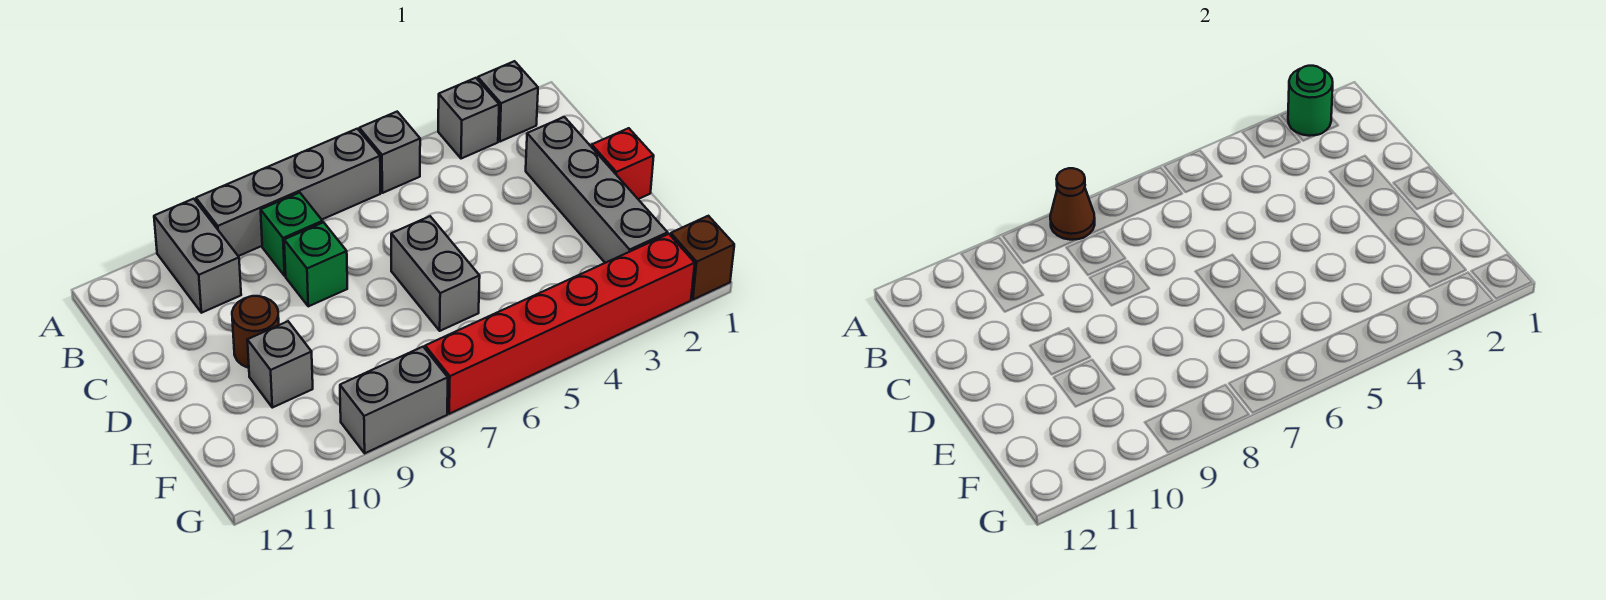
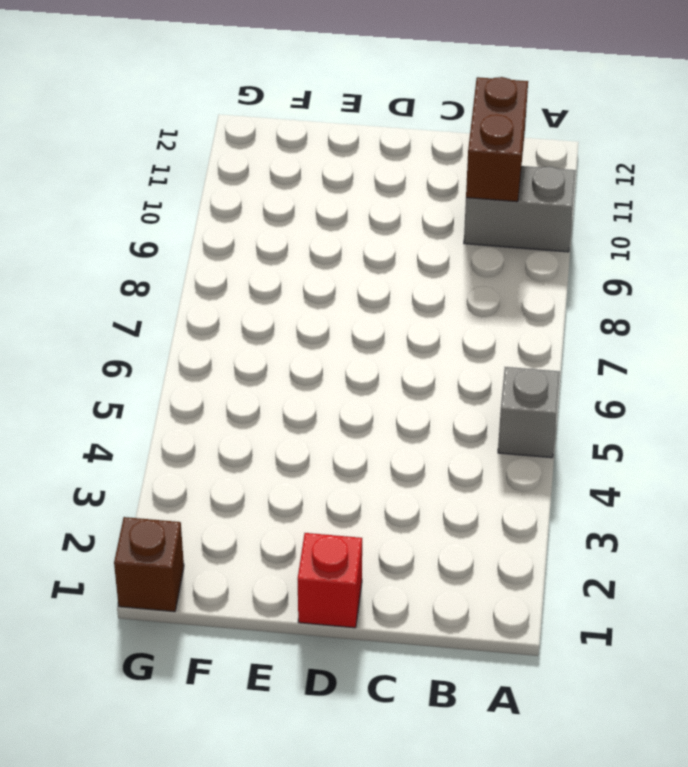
brown 1x2 brick [466,77,528,202] -> none
none -> grey 1x1 brick [478,61,538,142]
none -> grey 1x1 brick [438,78,499,159]
none -> grey 1x4 brick [196,129,380,256]

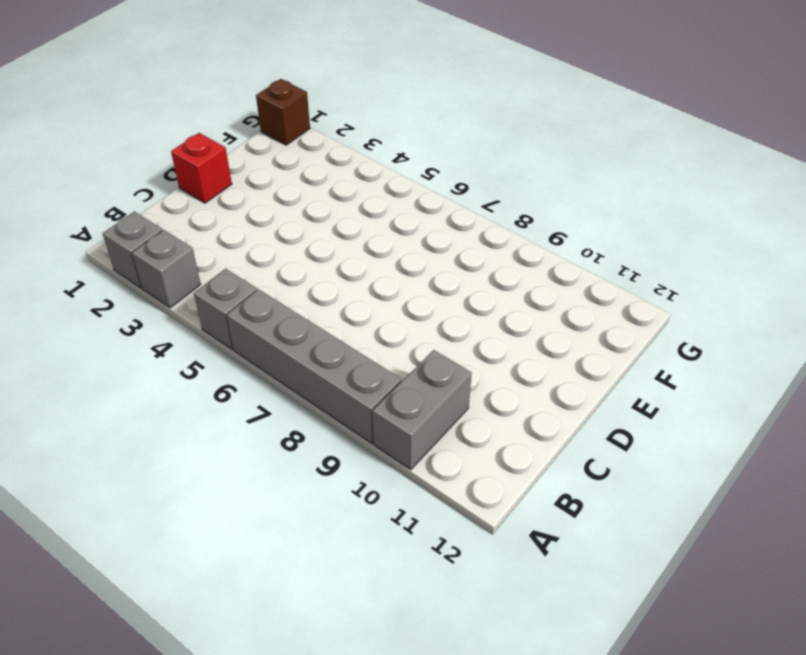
none -> green 1x1 brick [261,193,323,276]
none -> grey 1x4 brick [526,117,668,263]
none -> green 1x1 brick [284,222,347,306]

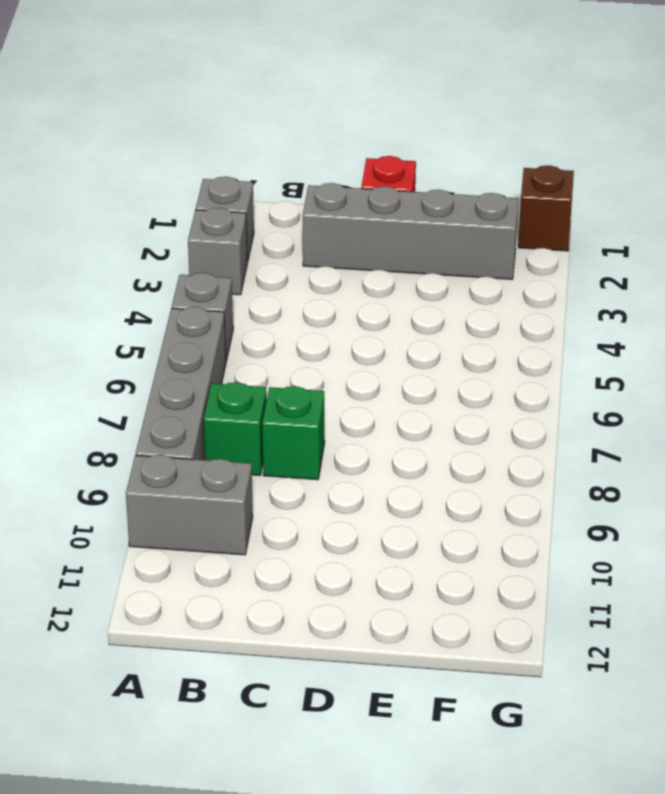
none -> grey 1x2 brick [391,216,480,331]
none -> brown 1x1 round brick [232,296,279,368]
none -> grey 1x1 brick [247,321,313,408]

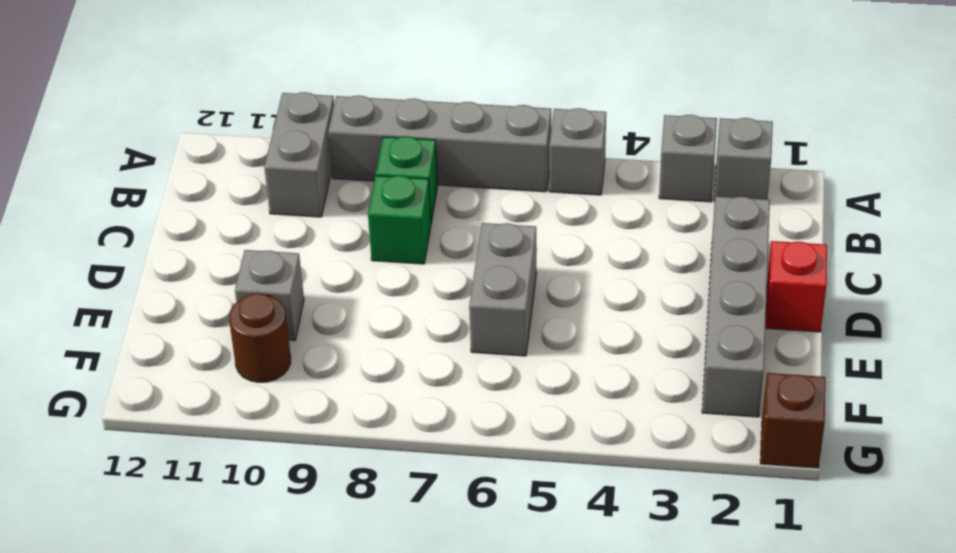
brown 1x1 round brick [229,293,291,382] -> brown 1x1 round brick moved to [232,296,279,368]
none -> red 1x6 brick [425,234,695,414]
none -> grey 1x2 brick [340,347,448,453]
none -> green 1x1 round brick [1288,66,1333,136]

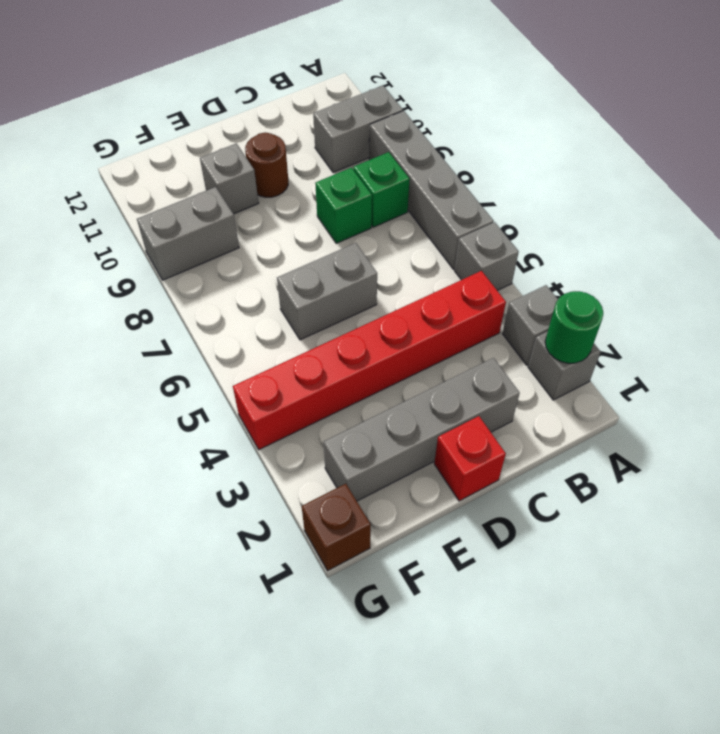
red 1x6 brick [233,271,506,450] -> red 1x6 brick turned to [425,234,695,414]
grey 1x2 brick [137,187,239,280] -> grey 1x2 brick turned to [340,347,448,453]
none -> brown 1x1 cone [1050,168,1095,240]

